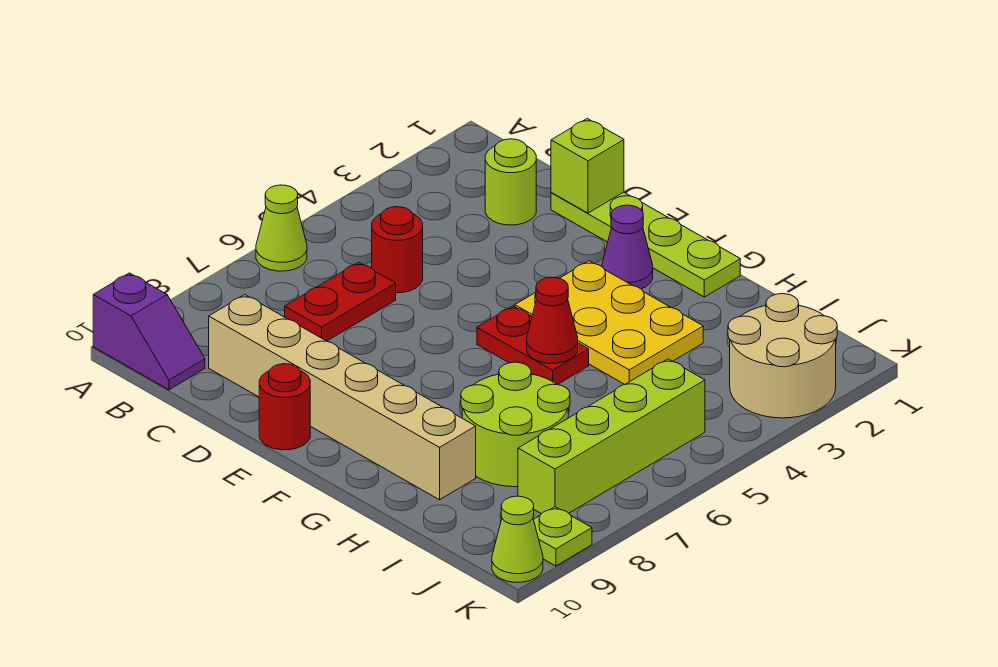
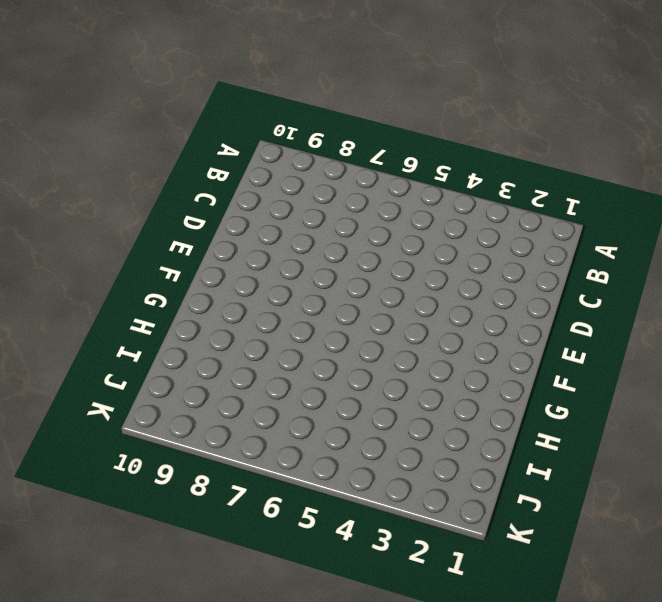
none -> lime 1x1 cone [256,185,307,271]
none -> purple 1x2 slope [93,273,205,390]
none -> lime 1x1 round brick [485,139,536,225]

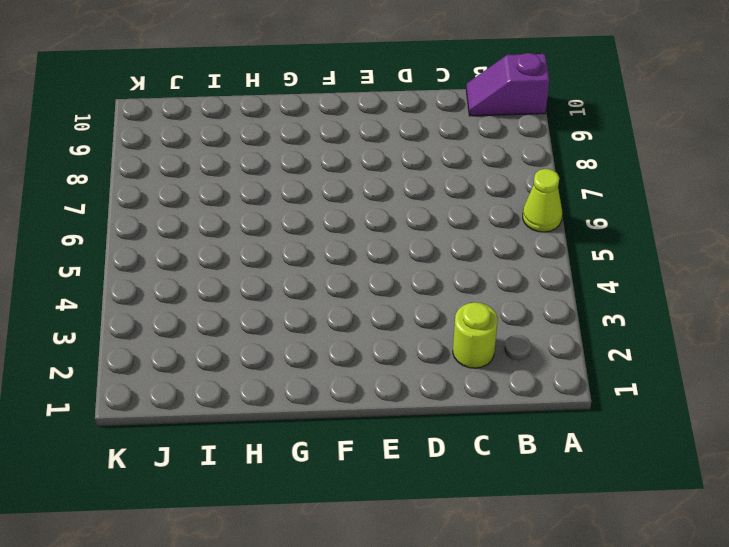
none -> red 1x1 round brick [372,207,423,293]
none -> red 1x2 plate [285,262,396,341]
none -> tan 1x6 brick [209,295,476,500]

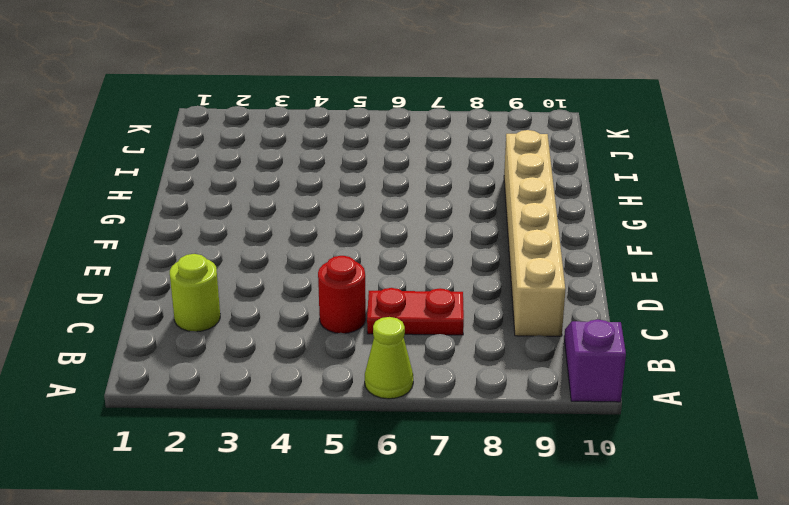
none -> lime 1x4 plate [551,192,740,297]
none -> red 1x1 round brick [259,364,310,450]
none -> purple 1x1 cone [602,205,653,289]

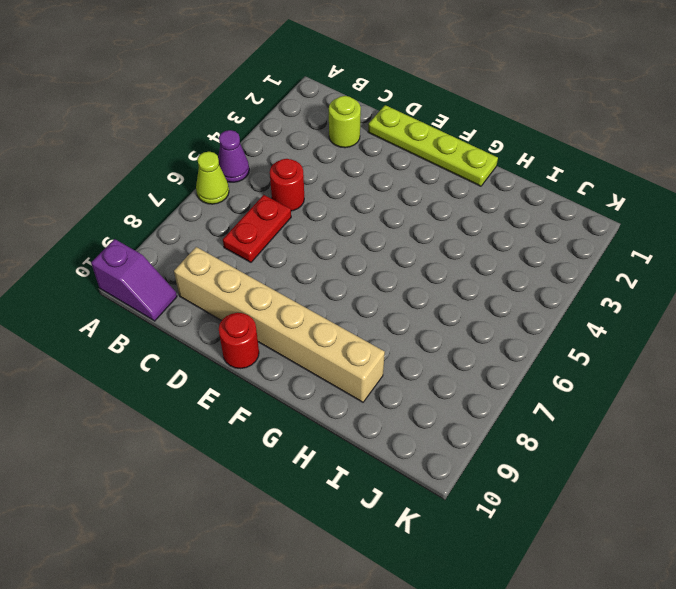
purple 1x1 cone [218,130,249,182] -> purple 1x1 cone moved to [602,205,653,289]
none -> yellow 2x3 plate [515,261,703,384]
none -> red 1x2 plate [477,306,589,385]
none -> lime 2x2 round brick [461,362,570,487]

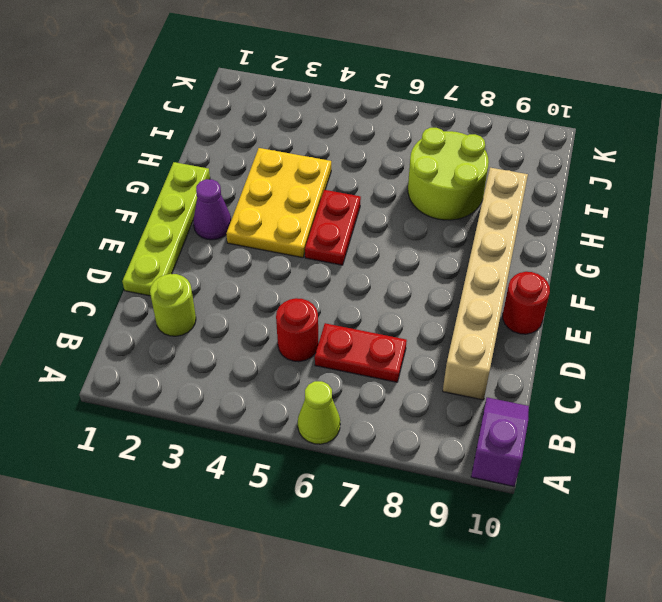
none -> tan 2x2 round brick [728,294,837,418]
none -> lime 1x4 brick [518,359,705,514]
none -> lime 1x1 plate [534,507,592,566]

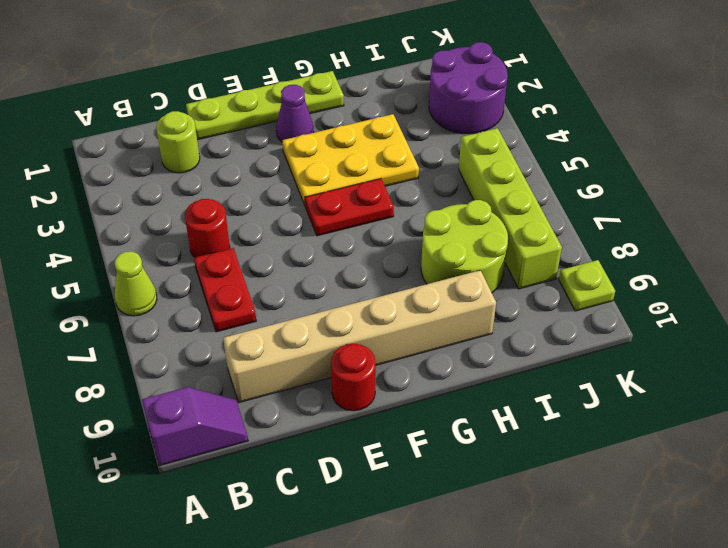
purple 2x2 round brick [429,42,508,134] -> tan 2x2 round brick [728,294,837,418]
none -> lime 1x1 cone [492,496,543,582]
none -> lime 1x1 brick [551,119,624,213]
none -> red 1x1 cone [527,277,578,364]

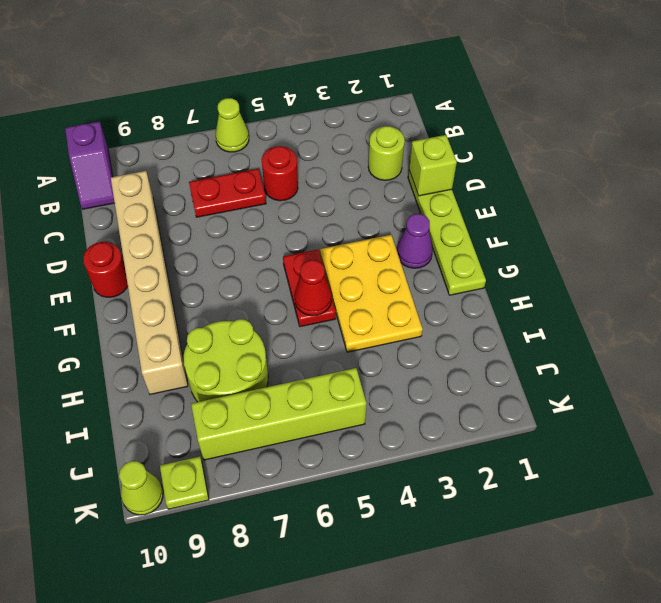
none -> tan 2x2 round brick [728,294,837,418]

